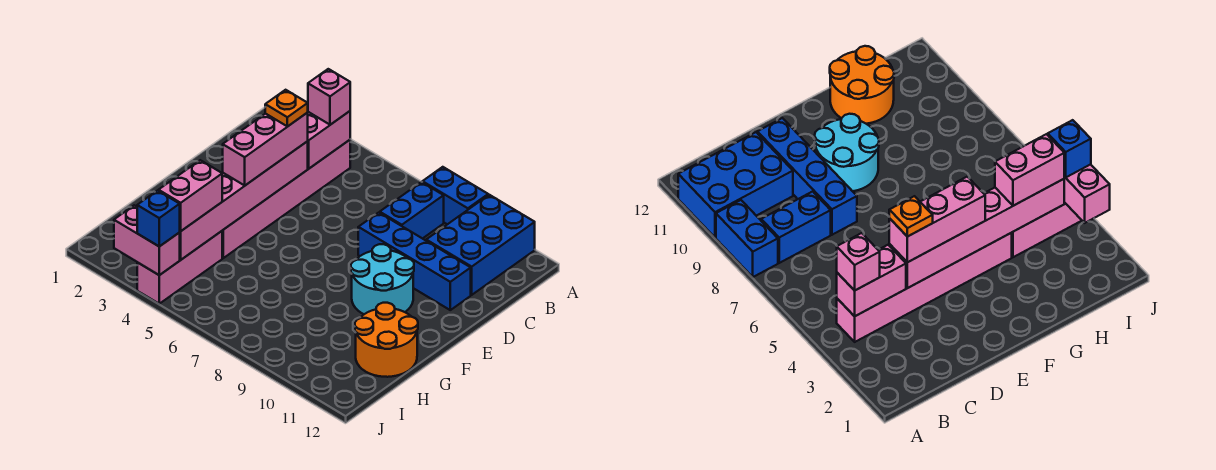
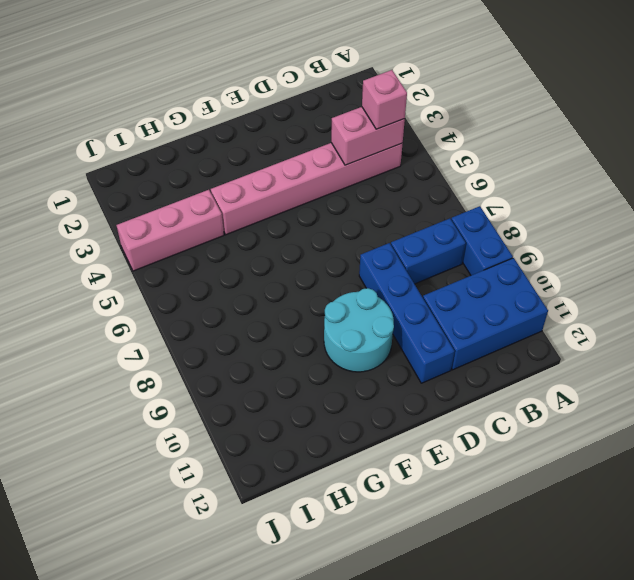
none -> orange 2x2 round brick [355,303,418,377]
none -> pink 1x6 brick [179,141,308,260]
none -> pink 1x2 brick [114,205,180,275]

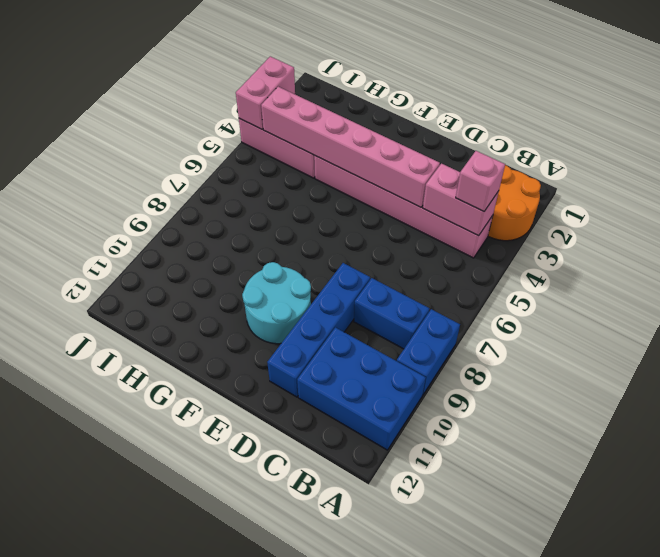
orange 2x2 round brick [488,165,541,241] -> orange 2x2 round brick moved to [355,303,418,377]
none -> pink 1x3 brick [223,113,308,185]
none -> pink 1x2 brick [159,160,222,231]
none -> blue 1x1 brick [137,191,180,246]

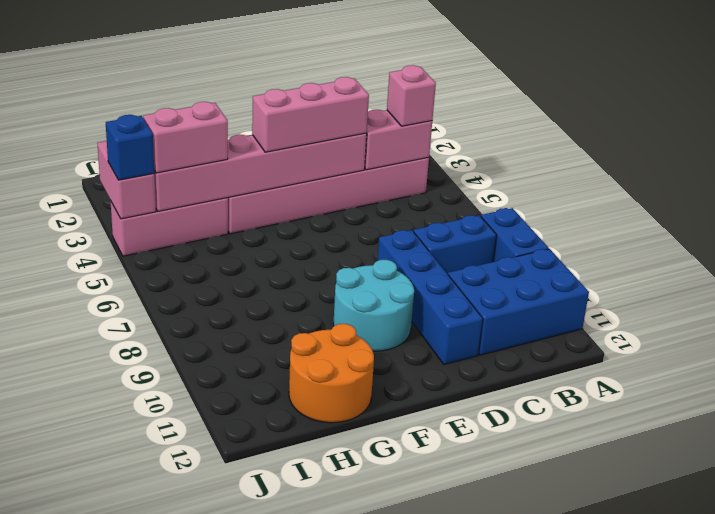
none -> orange 1x1 plate [265,90,308,126]

